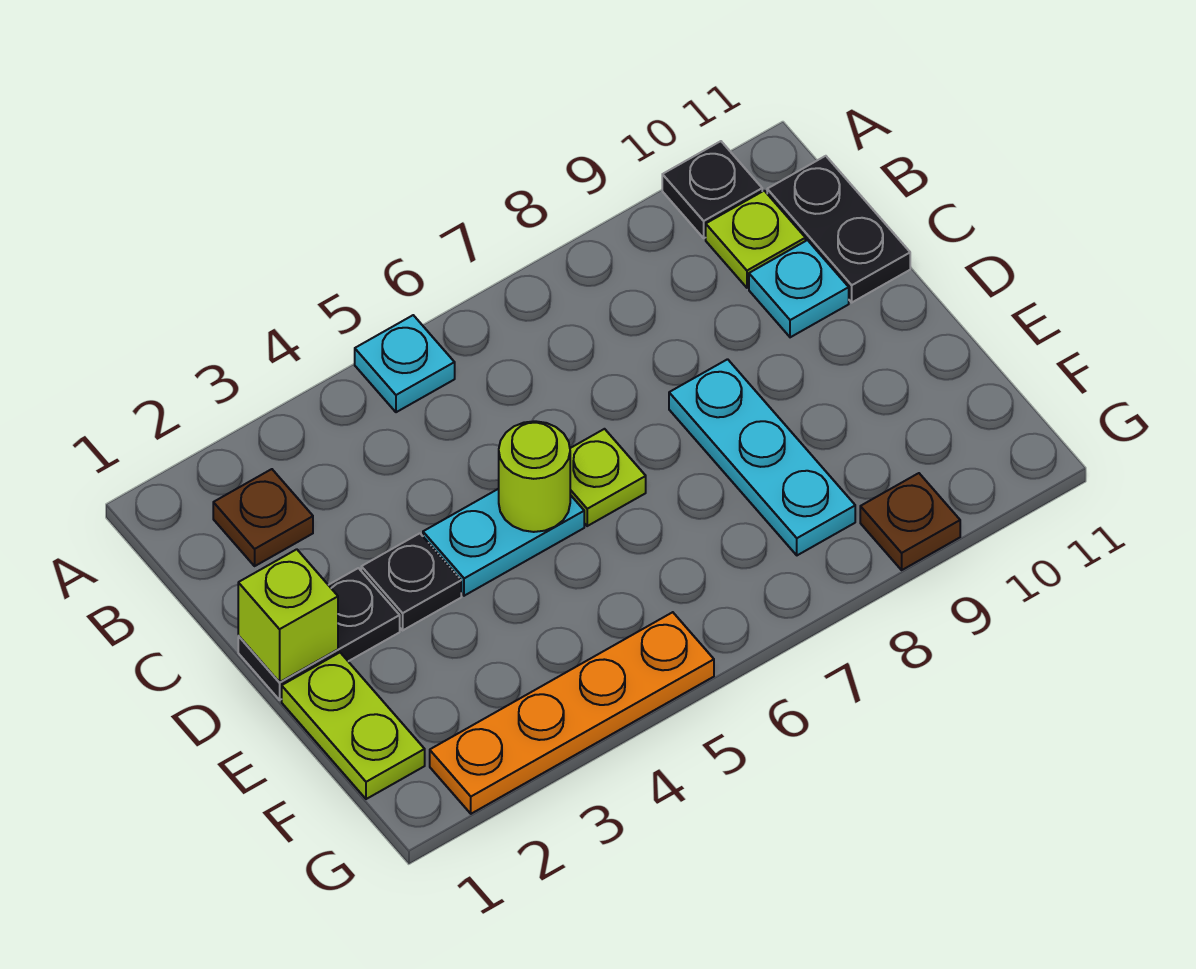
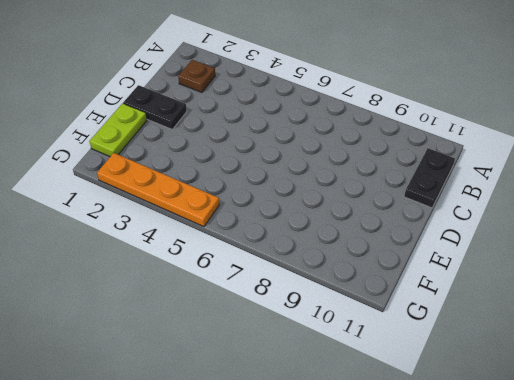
none -> cyan 1x1 plate [355,315,455,412]
none -> black 1x1 plate [662,141,762,238]
none -> lime 1x1 plate [706,191,805,288]

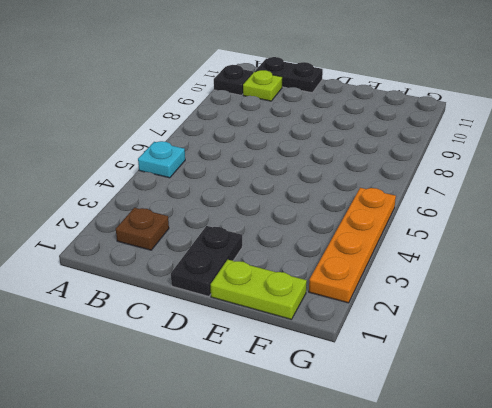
none -> cyan 1x1 plate [749,240,849,337]
none -> black 1x1 plate [361,533,461,630]
none -> cyan 1x2 plate [423,489,584,596]

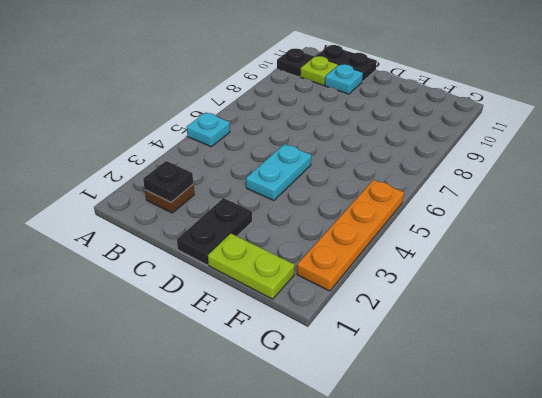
black 1x1 plate [143,161,193,202] -> black 1x1 plate moved to [361,533,461,630]
none -> lime 1x1 plate [570,429,646,526]
none -> cyan 1x3 plate [669,359,855,555]
none -> brown 1x1 plate [860,473,960,570]

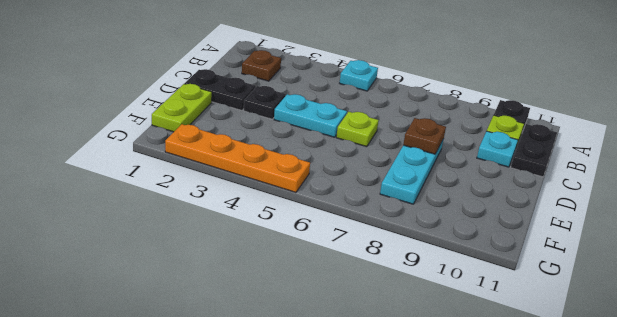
brown 1x1 plate [403,118,446,154] -> brown 1x1 plate moved to [860,473,960,570]
none -> lime 1x1 brick [238,549,338,682]
none -> lime 1x1 round brick [498,421,570,532]

